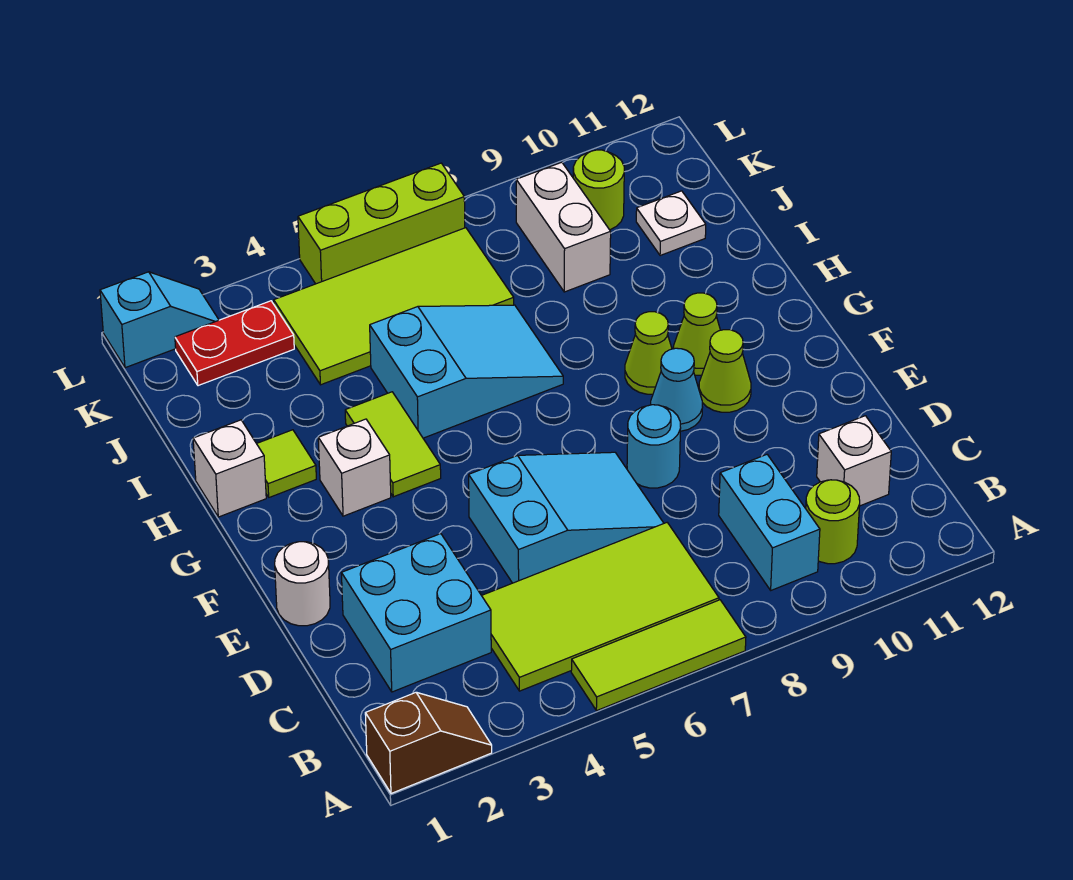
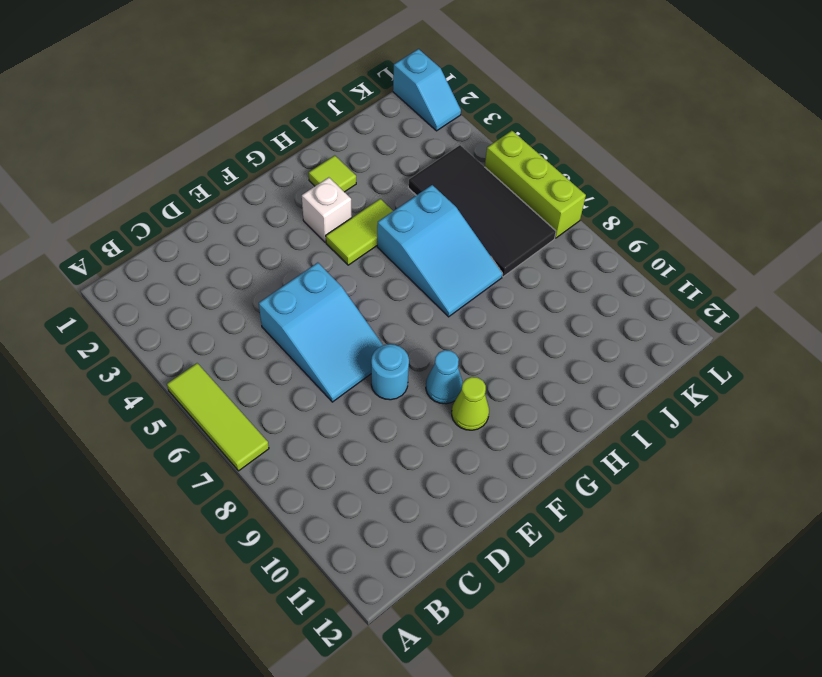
black 2x4 tile [408,145,556,277] -> lime 2x4 tile [274,228,514,385]
none -> brown 1x2 slope [365,692,492,793]
none -> lime 2x4 tile [482,523,719,691]
none -> cyan 1x2 brick [719,455,820,590]

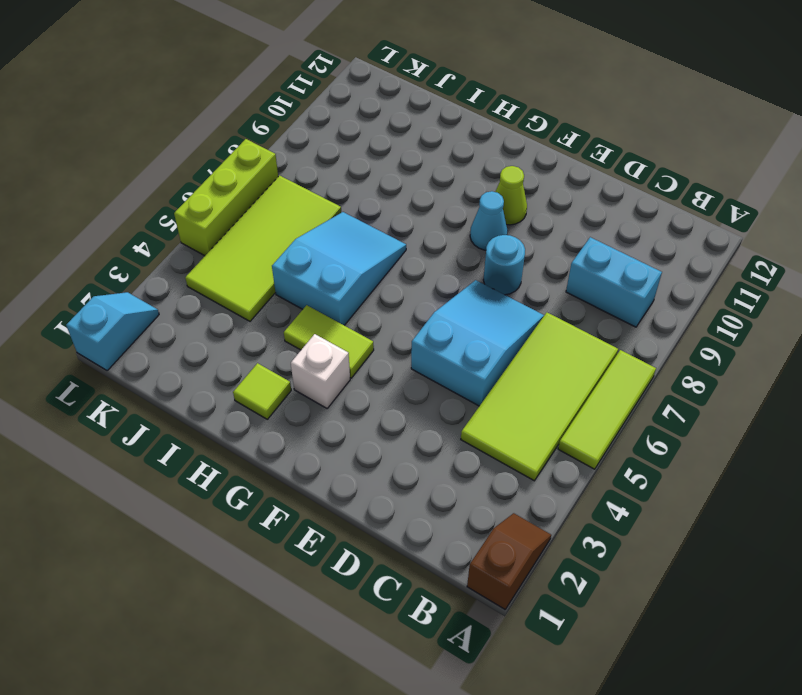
none -> lime 1x1 round brick [806,480,860,564]
none -> cyan 2x2 brick [341,534,491,692]
none -> white 1x1 brick [817,416,891,506]

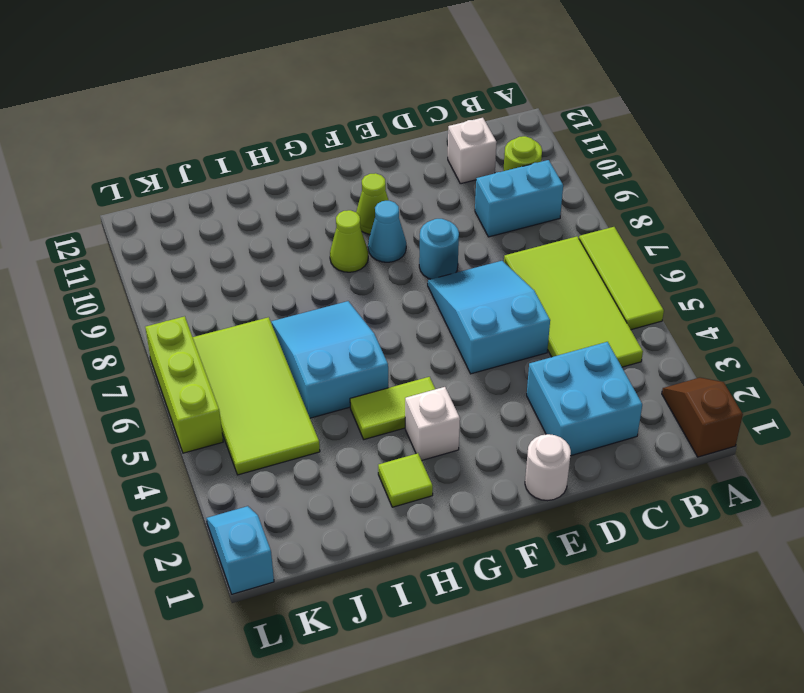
none -> lime 1x1 cone [673,293,720,375]
none -> white 1x1 brick [193,420,266,517]
none -> white 1x2 brick [516,162,611,292]

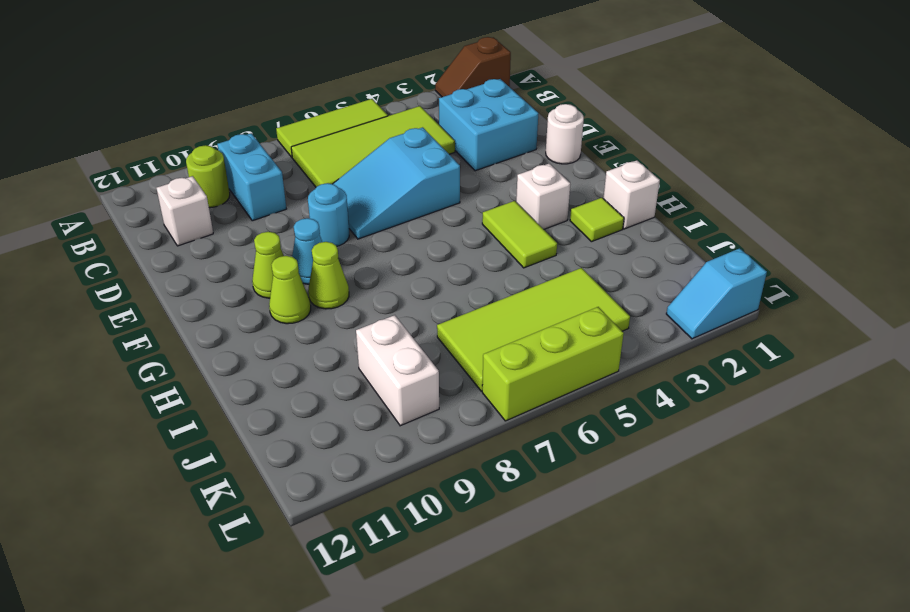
none -> cyan 2x3 slope [370,305,563,438]
none -> white 1x1 plate [636,191,706,256]
none -> red 1x2 plate [175,301,294,386]

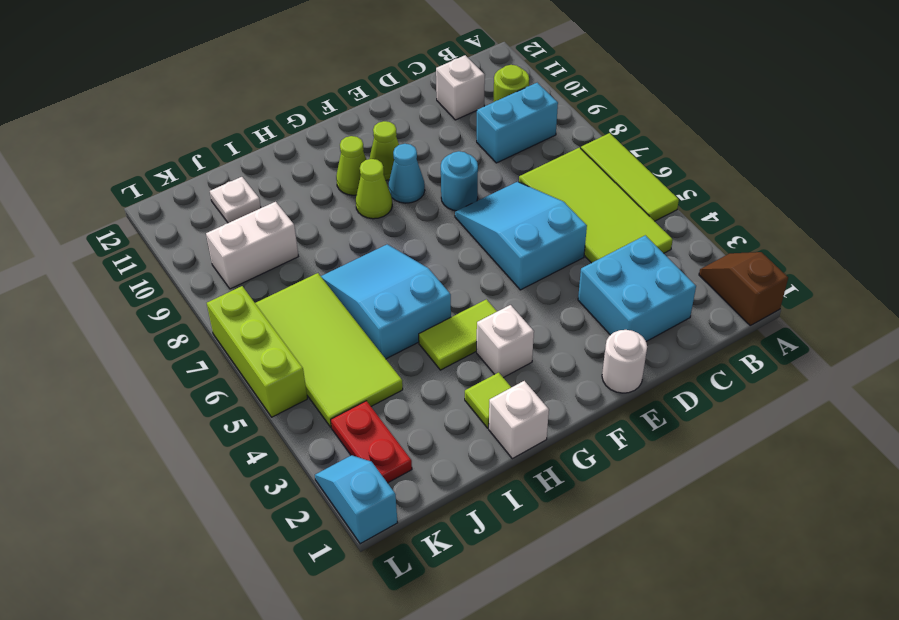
none -> lime 1x1 round brick [573,150,624,230]

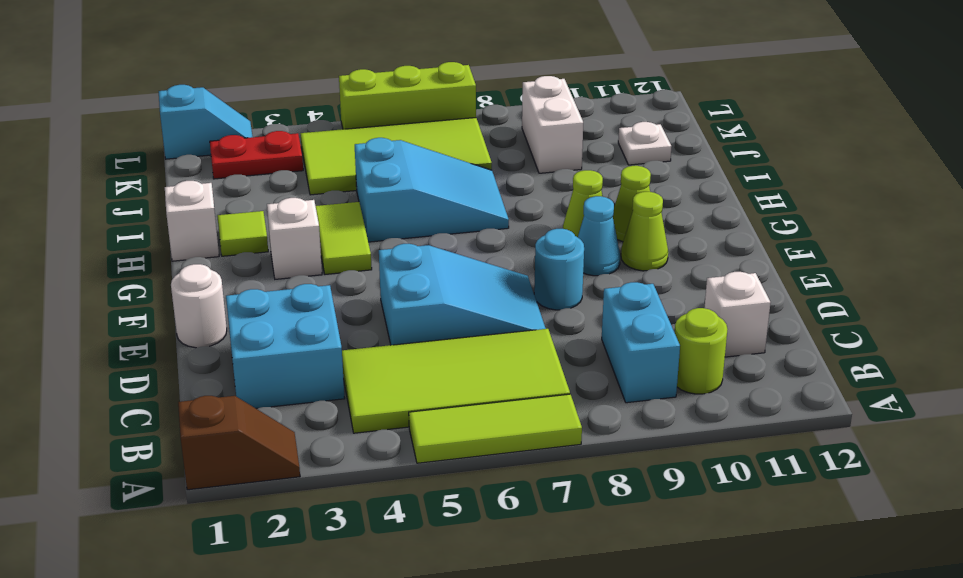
none -> lime 1x1 round brick [573,150,624,230]

